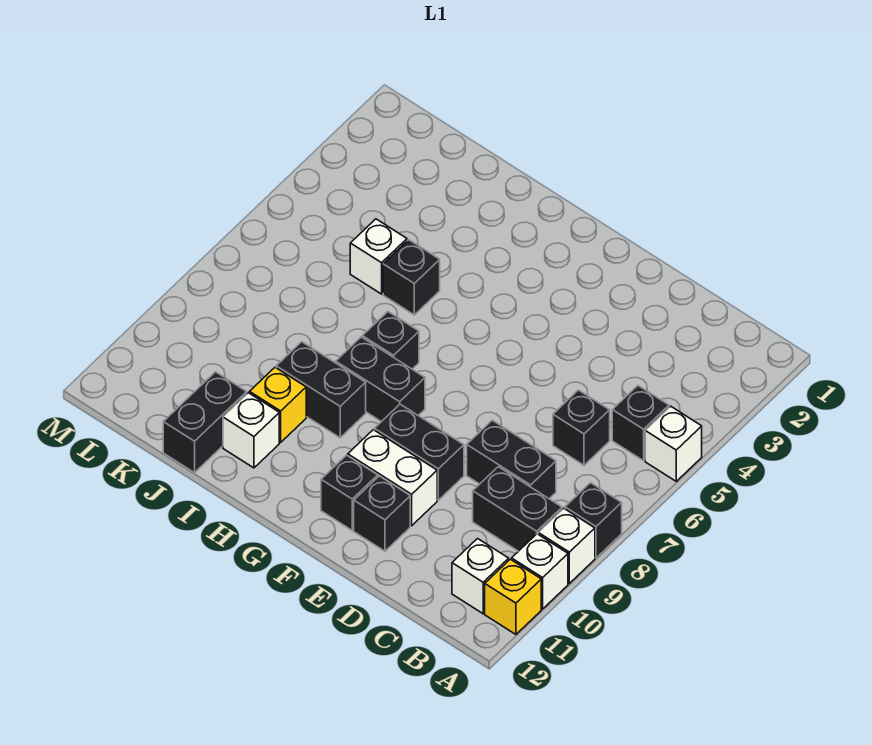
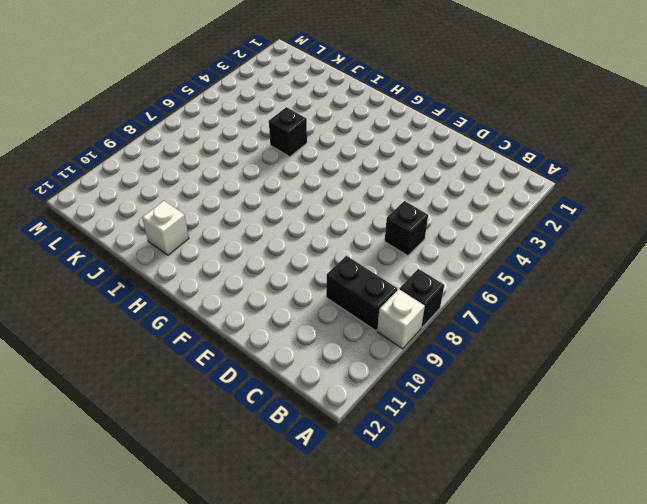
none -> white 1x1 brick [645,406,702,481]
none -> white 1x1 brick [512,534,568,609]
none -> yellow 1x1 brick [485,559,541,634]

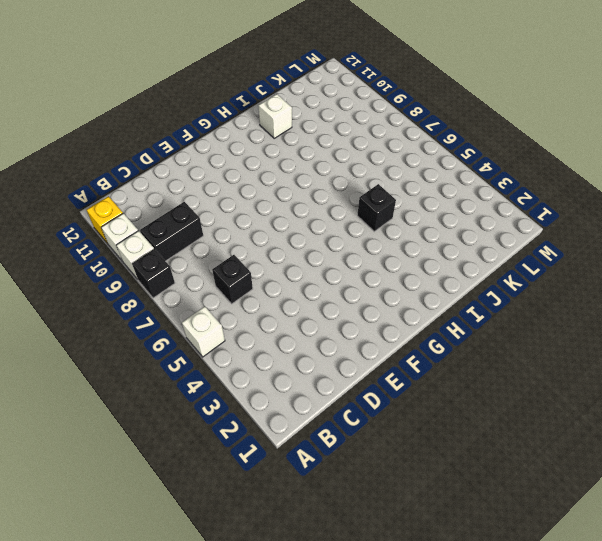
none -> black 1x1 brick [612,386,669,461]
none -> white 1x1 brick [452,539,509,614]
none -> black 1x2 brick [467,420,556,499]

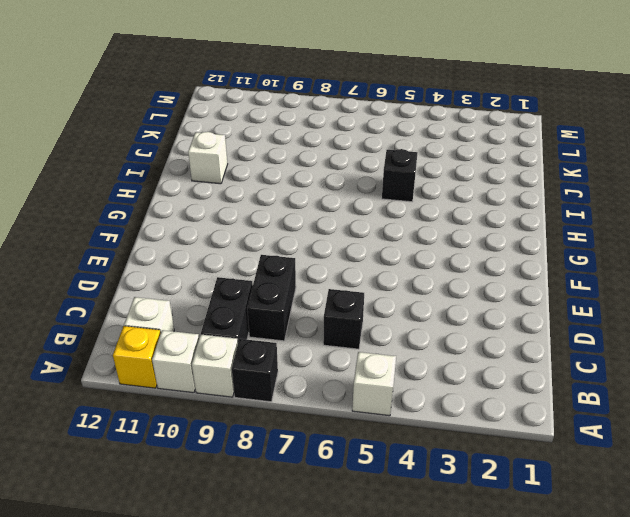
none -> black 1x1 brick [612,386,669,461]
none -> black 1x2 brick [375,404,464,500]
none -> white 1x2 brick [348,430,437,526]

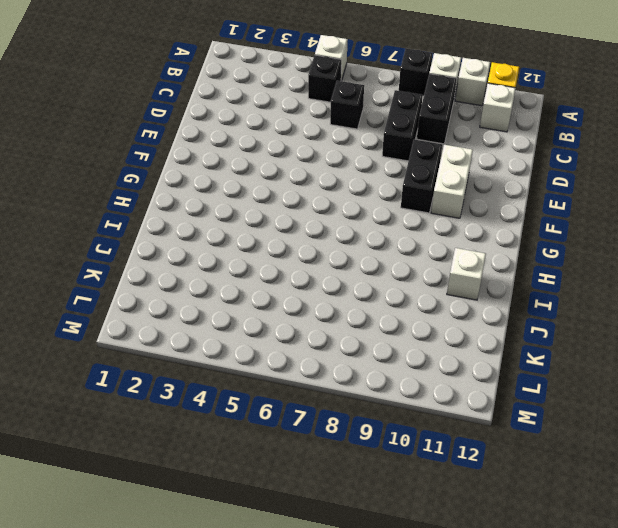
none -> black 1x1 brick [354,476,410,551]
none -> black 1x1 brick [321,455,378,530]
none -> black 1x2 brick [336,337,425,422]

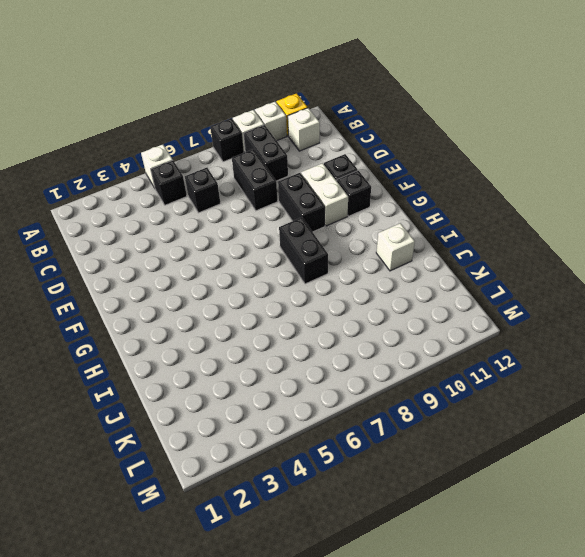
none -> black 1x1 brick [362,312,419,369]
none -> black 1x2 brick [276,342,366,438]
none -> black 1x1 brick [383,240,440,315]

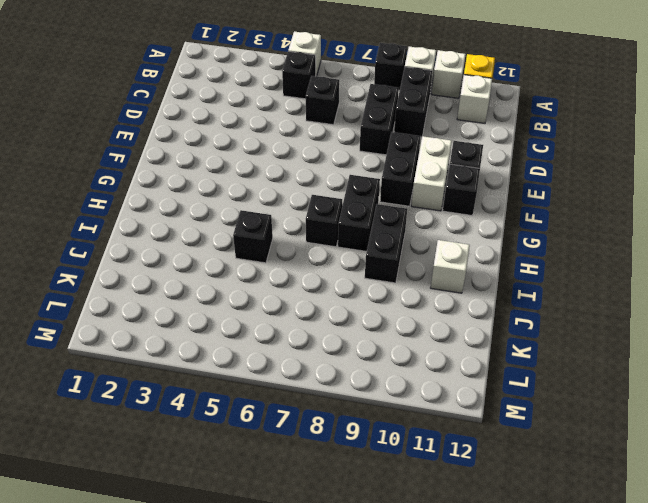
none -> yellow 1x1 brick [250,367,306,442]
none -> white 1x1 brick [350,219,407,294]
none -> black 1x2 brick [163,372,247,473]

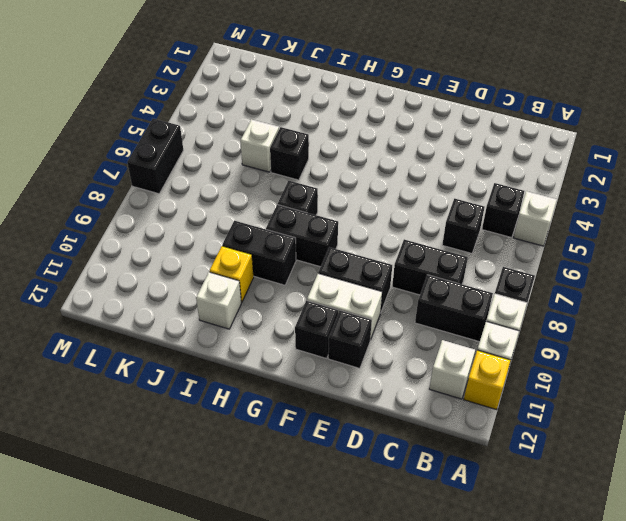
black 1x2 brick [127,119,183,194] -> black 1x2 brick moved to [163,372,247,473]

